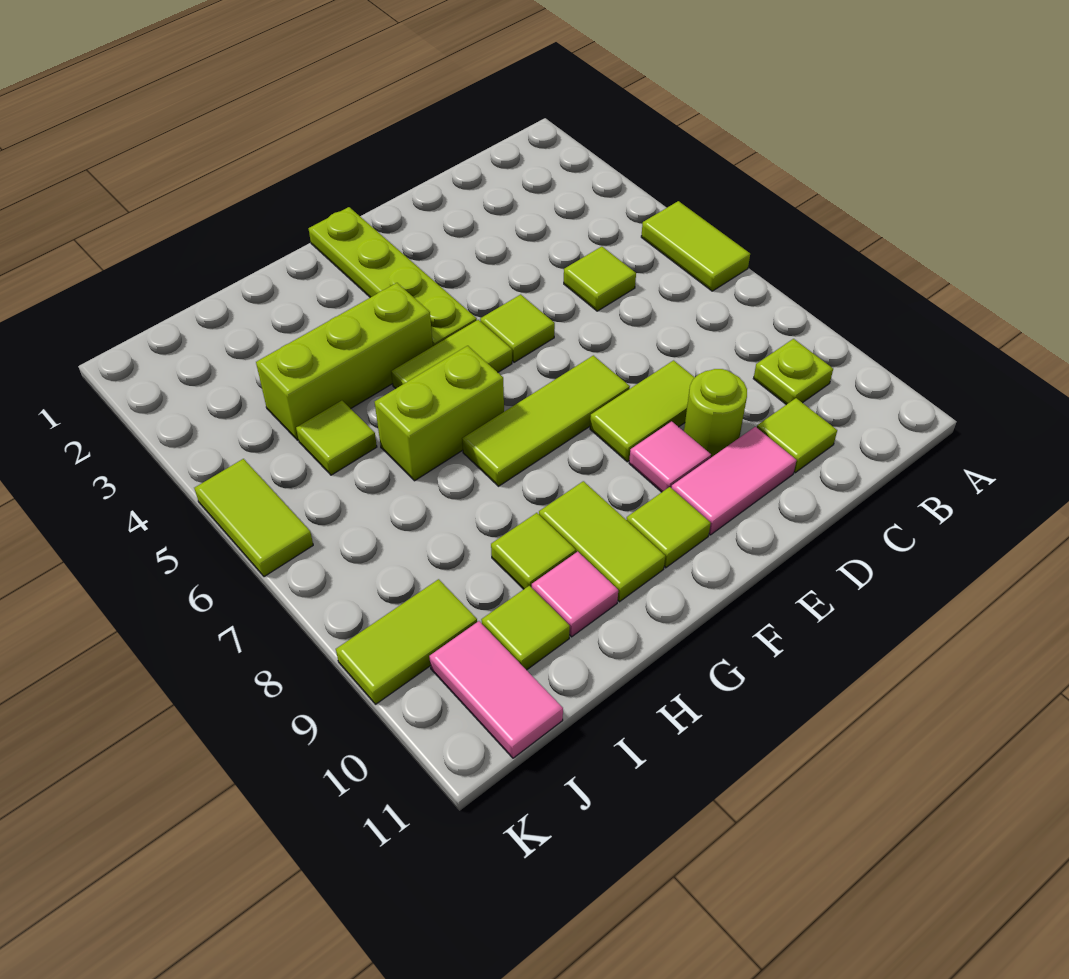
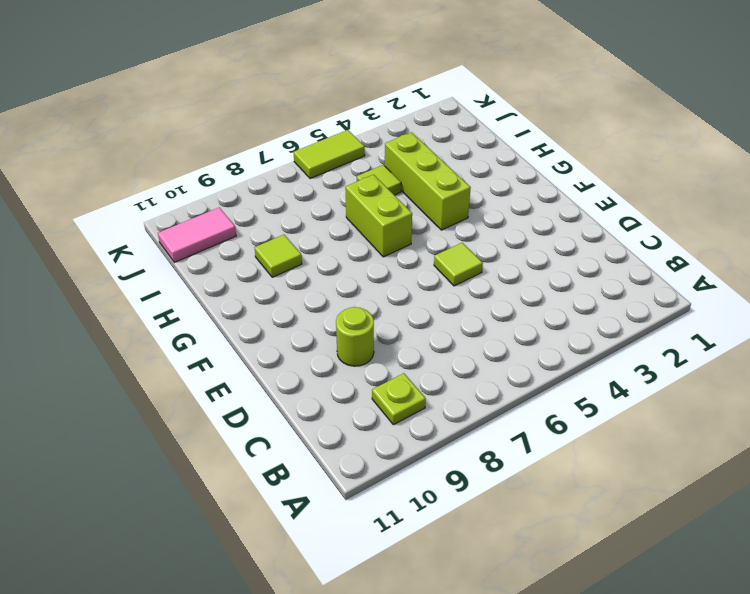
none -> lime 1x2 tile [641,201,750,291]
none -> lime 1x1 tile [564,247,636,311]
none -> lime 1x1 tile [757,398,837,473]

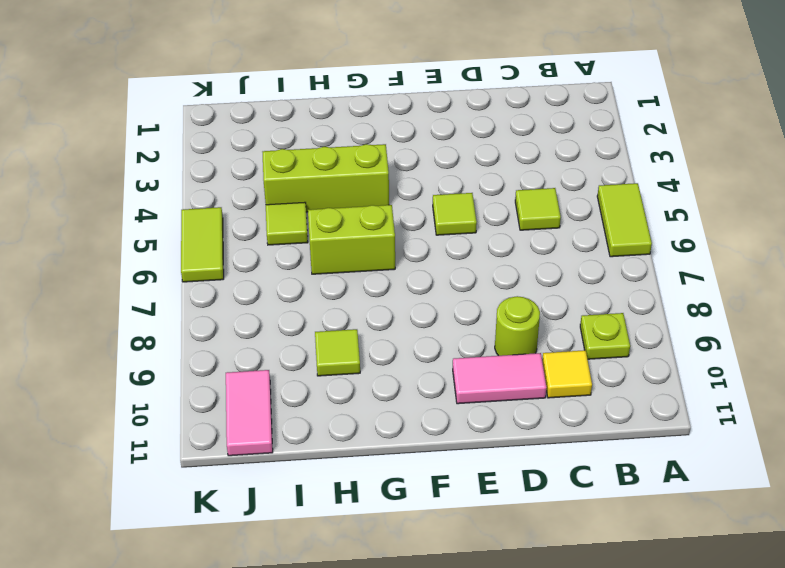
yellow 1x1 tile [542,350,592,398] -> lime 1x1 tile [757,398,837,473]
none -> lime 1x2 tile [590,360,695,462]
none -> lime 1x3 tile [462,355,630,486]
none -> pink 1x1 tile [629,421,711,492]

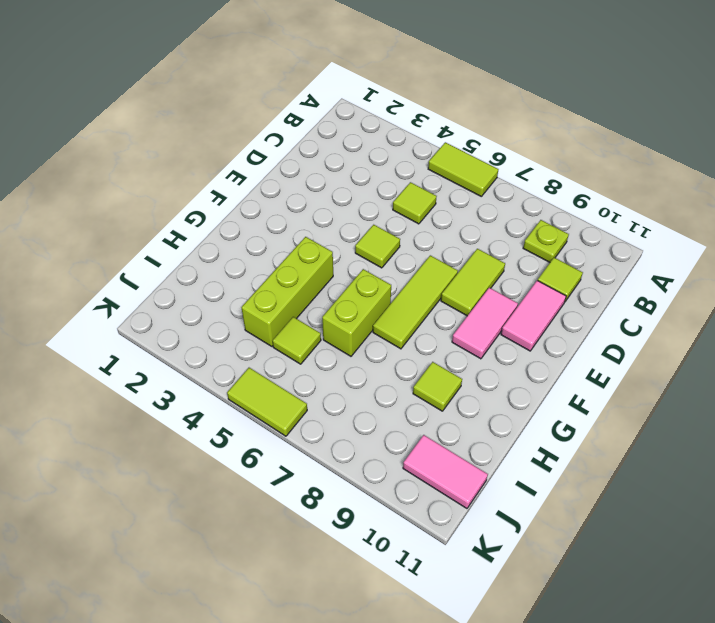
pink 1x2 tile [452,288,518,359] -> pink 1x1 tile [629,421,711,492]
none -> lime 1x1 round brick [684,369,747,457]
none -> lime 1x4 plate [309,207,477,346]
none -> lime 1x2 tile [391,320,512,388]

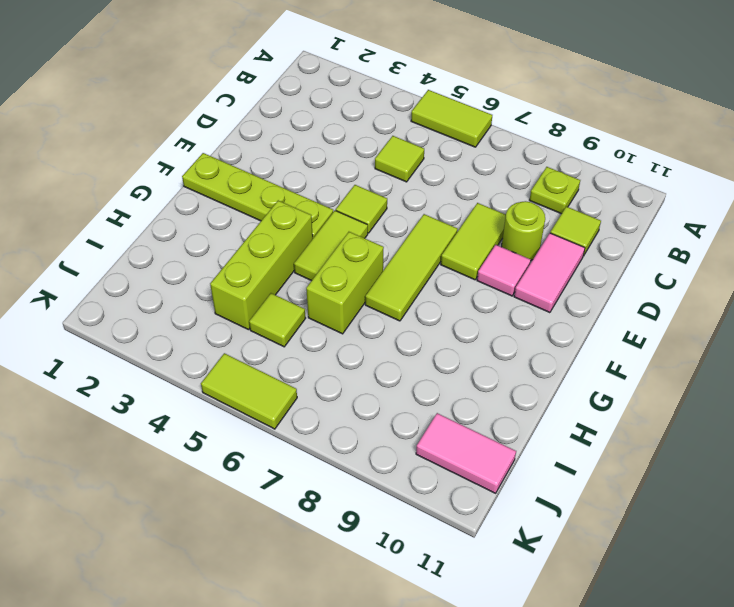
none -> lime 1x1 tile [627,487,711,568]
none -> lime 1x2 tile [539,481,665,602]
none -> lime 1x1 tile [491,513,576,589]

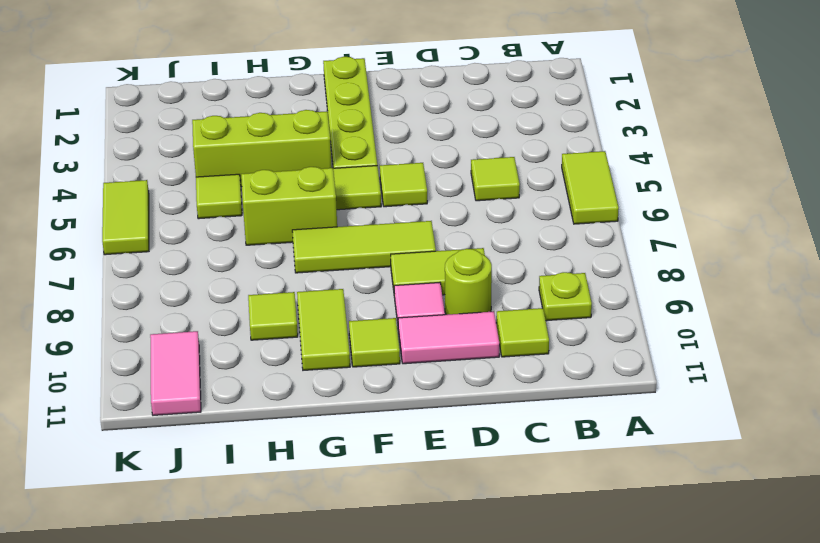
none -> pink 1x1 tile [532,552,618,637]
none -> lime 1x1 tile [481,586,570,670]
none -> lime 1x2 tile [336,579,477,704]

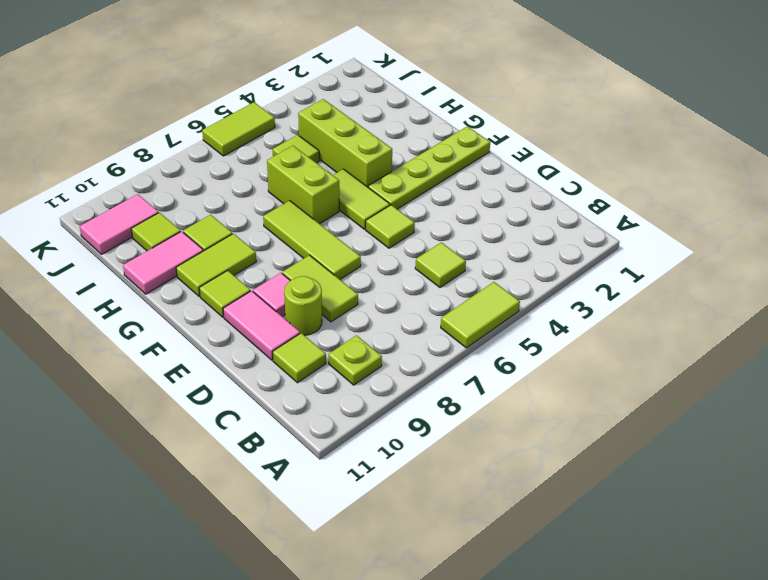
pink 1x2 tile [123,231,203,294] -> pink 1x1 tile [532,552,618,637]
none -> lime 1x2 tile [336,579,477,704]

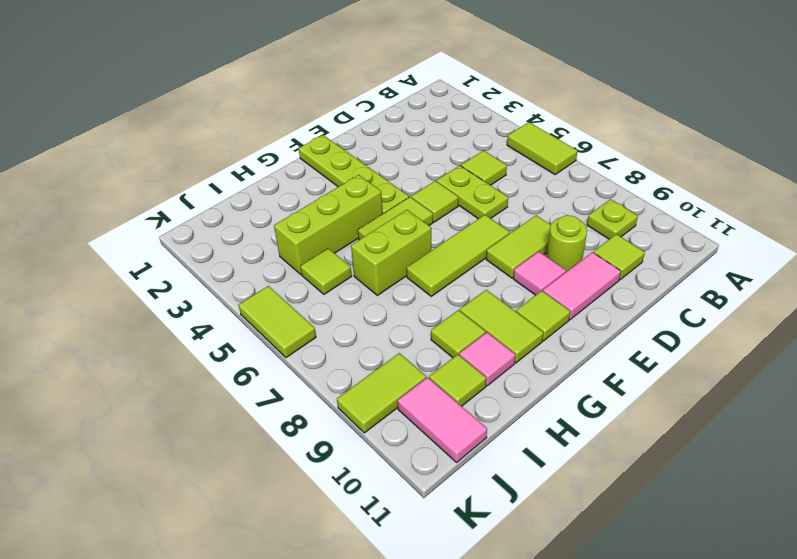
lime 1x2 plate [437,166,508,219] -> none

